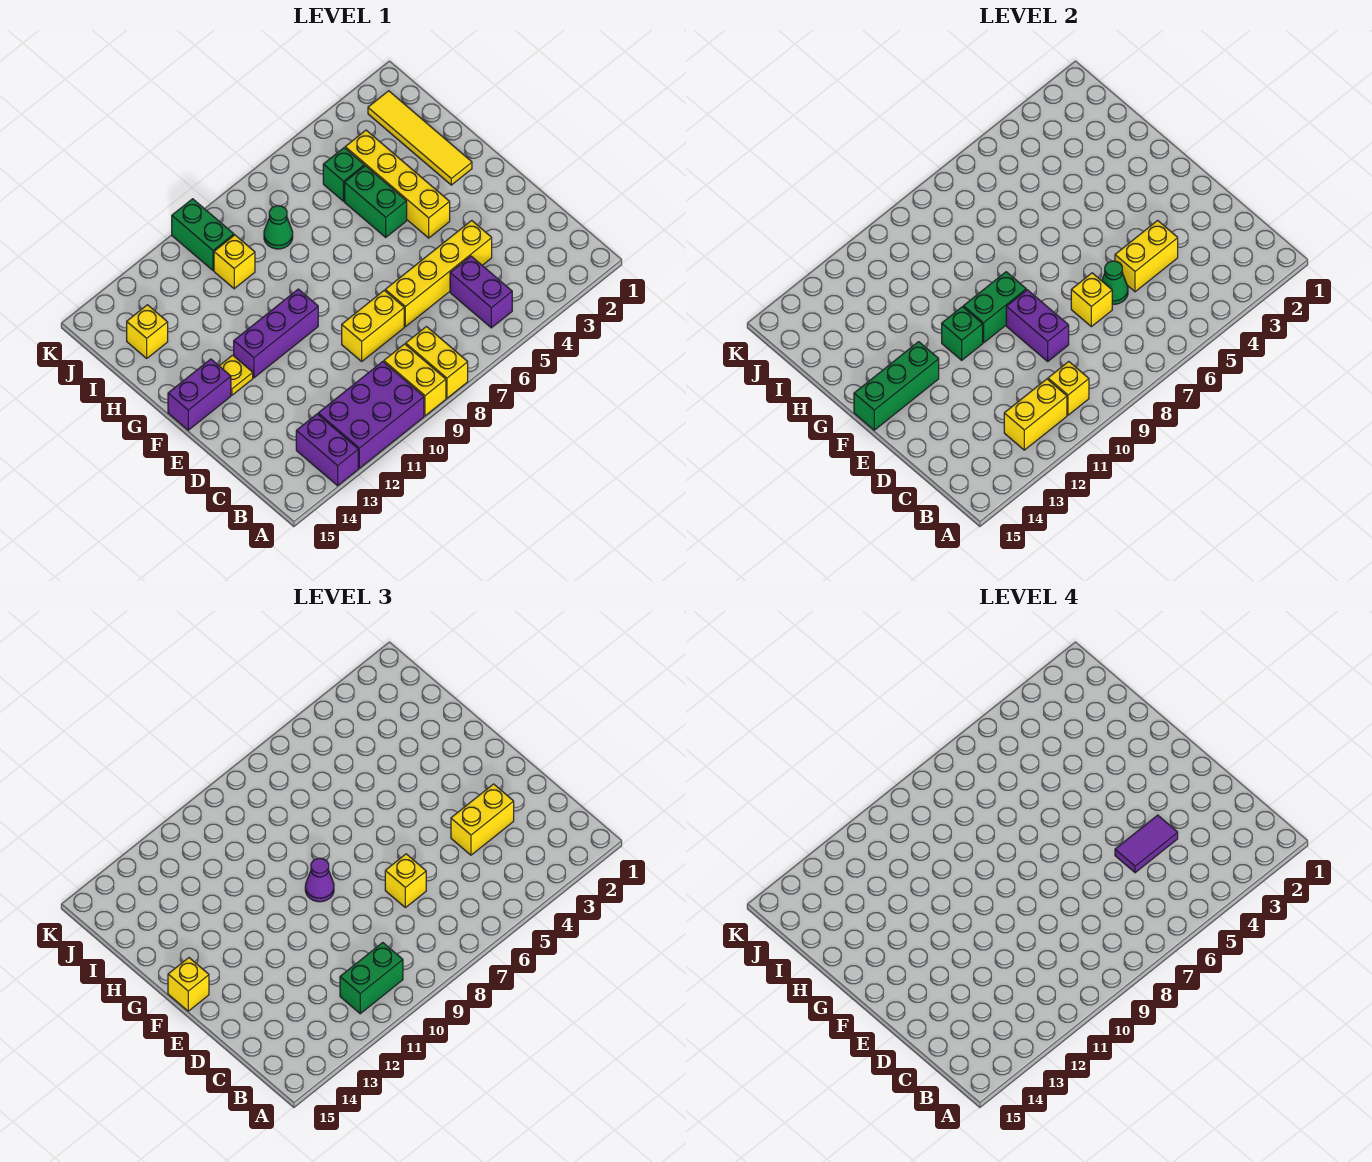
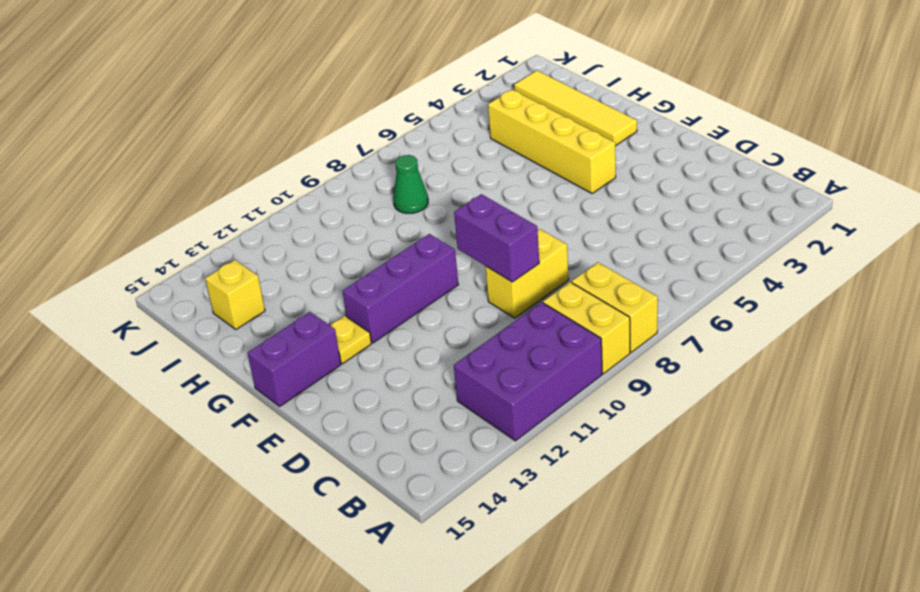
none -> purple 1x2 brick [296,414,358,486]
none -> purple 1x2 brick [450,256,512,328]
none -> yellow 1x4 brick [385,220,492,327]
none -> green 1x2 brick [345,166,407,237]

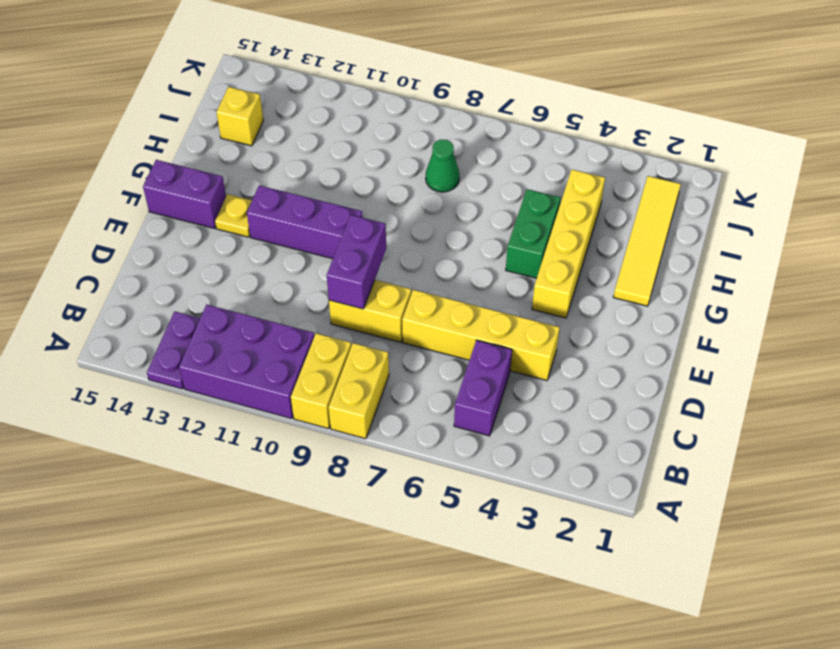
purple 1x2 plate [147,311,200,389] -> purple 1x2 brick [296,414,358,486]
none -> green 1x1 brick [323,148,364,201]
none -> yellow 1x1 brick [214,235,255,289]
none -> green 1x2 brick [172,199,234,270]
none -> yellow 1x1 brick [1048,362,1089,415]

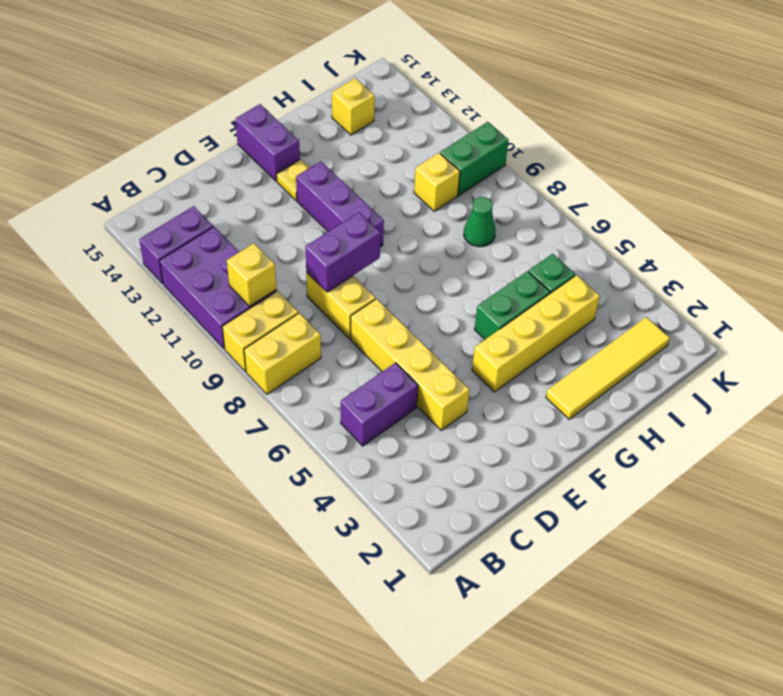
none -> yellow 1x2 brick [1004,379,1067,450]
none -> yellow 1x2 brick [1115,220,1178,292]
none -> green 1x1 cone [1102,261,1128,304]
none -> yellow 1x1 brick [1071,273,1112,327]

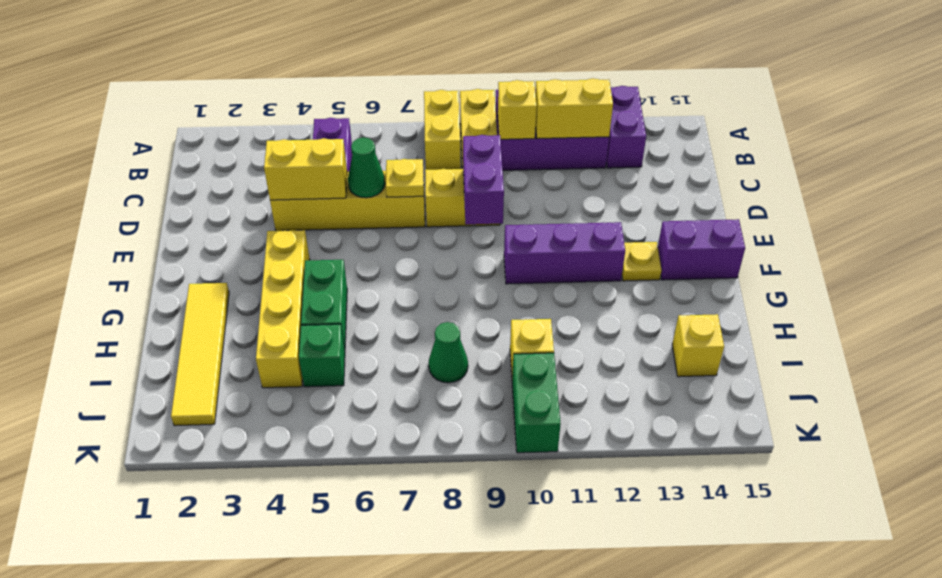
yellow 1x1 plate [386,159,424,197] -> yellow 1x1 brick [1071,273,1112,327]
none -> green 1x2 brick [963,272,1026,343]
none -> green 1x1 brick [942,307,983,360]
none -> green 1x3 brick [854,342,939,430]
none -> green 1x2 brick [340,943,403,1014]

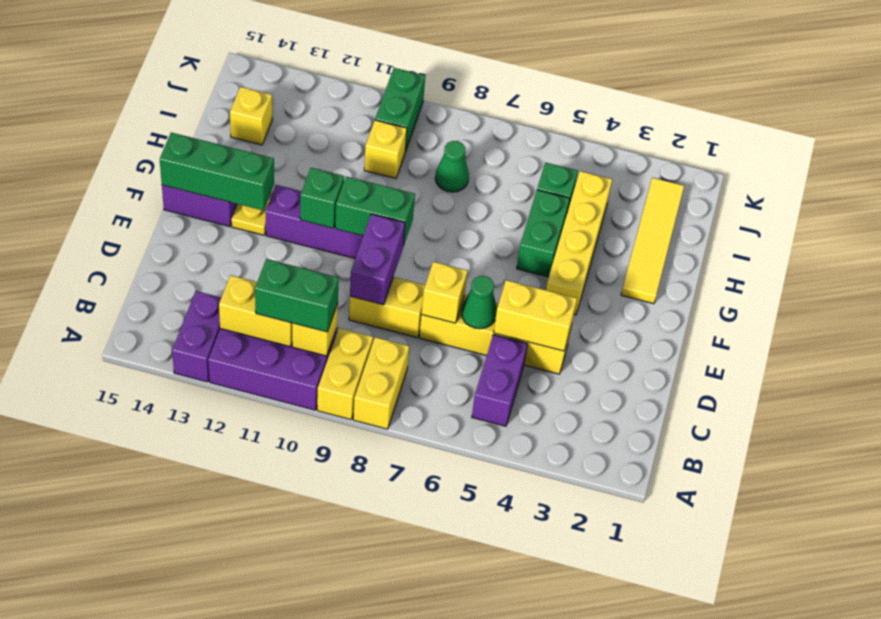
none -> yellow 1x2 brick [451,784,514,855]
none -> yellow 1x1 brick [385,854,426,908]
none -> purple 1x1 cone [305,859,334,902]
none -> yellow 1x1 brick [168,958,209,1011]

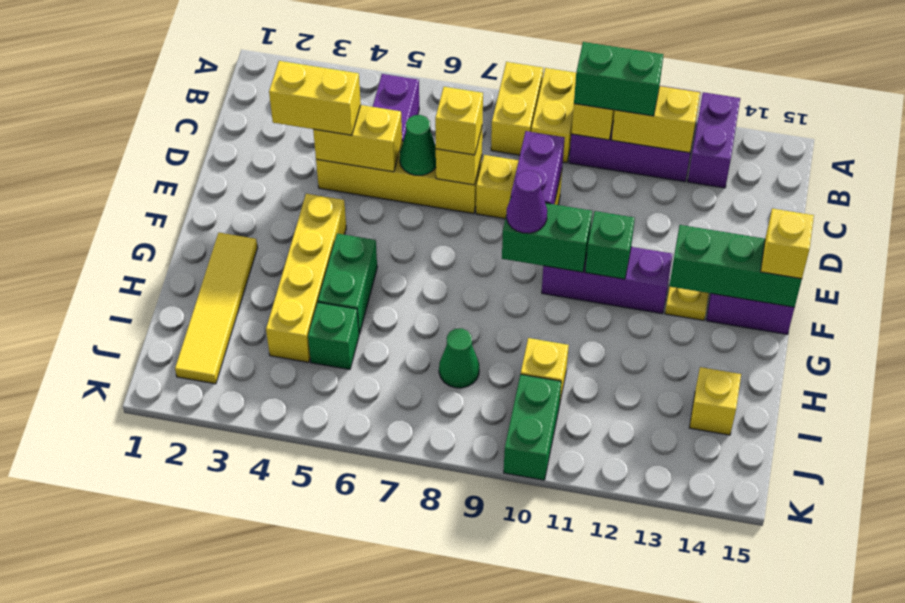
none -> purple 1x2 tile [1115,815,1178,873]

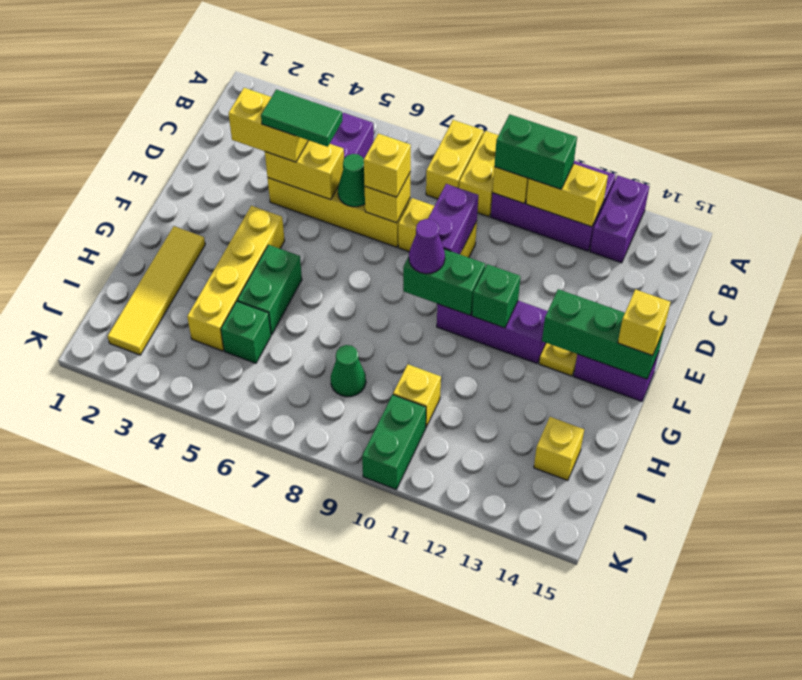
green 1x2 tile [261,90,342,147] -> purple 1x2 tile [1115,815,1178,873]

